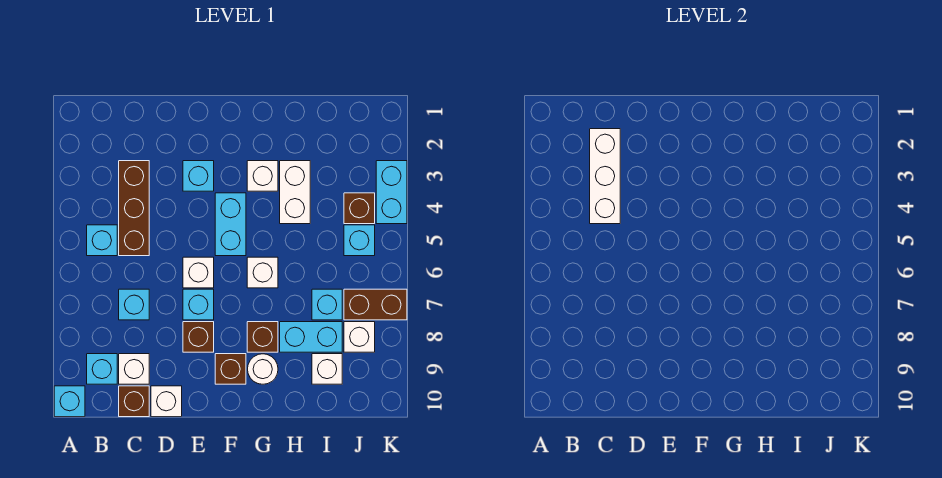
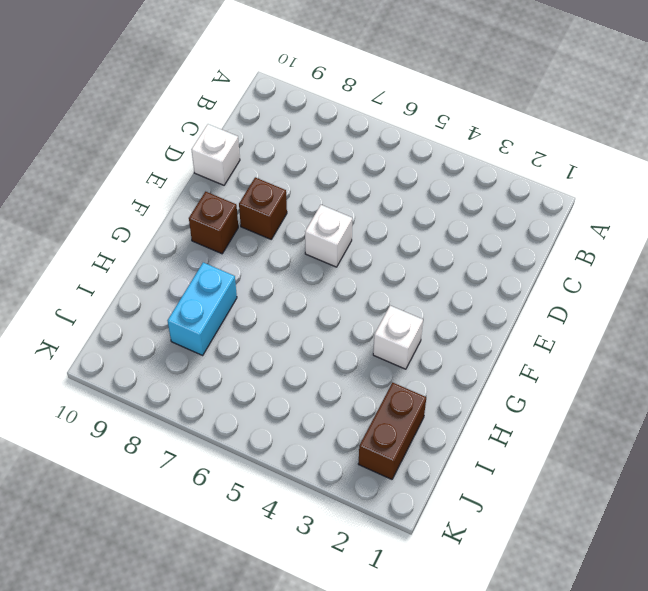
brown 1x2 brick [358,383,426,479] -> brown 1x2 brick moved to [344,289,407,320]
none -> cyan 1x1 brick [54,386,85,417]
none -> cyan 1x1 brick [87,225,117,256]
none -> cyan 1x1 brick [87,354,117,384]

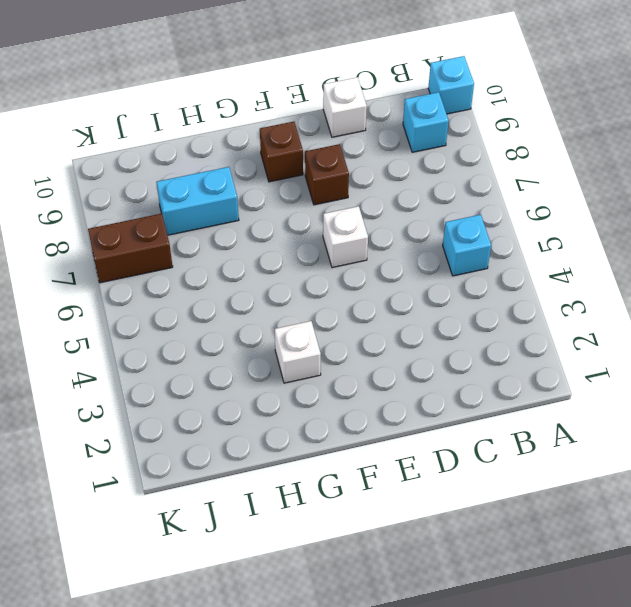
none -> brown 1x3 brick [119,161,149,256]
none -> cyan 1x1 brick [119,289,149,320]
none -> white 1x1 brick [119,354,149,384]

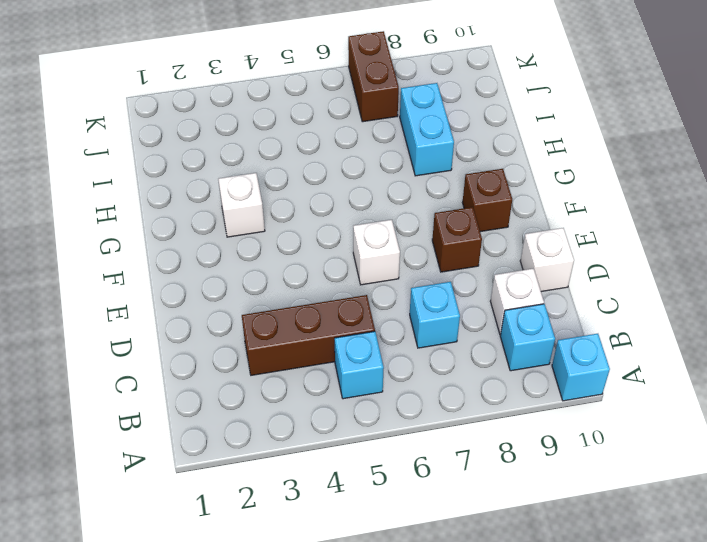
none -> brown 1x1 brick [119,386,149,417]
none -> cyan 1x1 brick [183,161,214,191]
none -> cyan 1x1 brick [183,289,214,320]

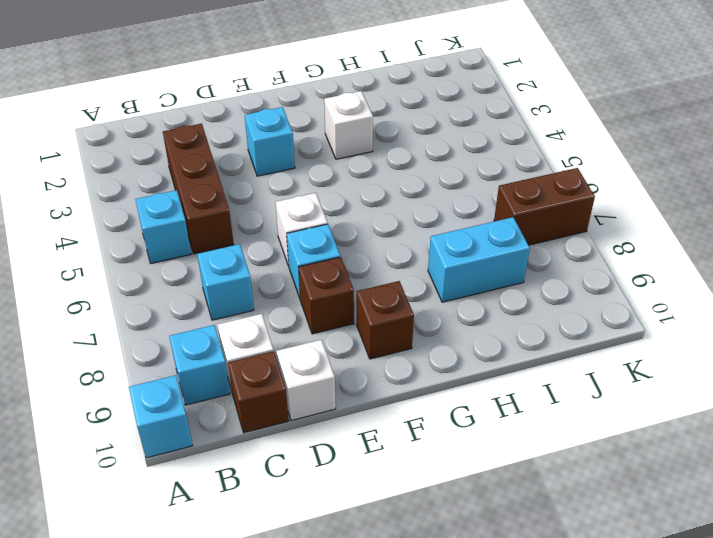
none -> cyan 1x2 brick [215,193,246,256]
none -> white 1x1 brick [247,257,278,288]
none -> brown 1x1 brick [247,322,278,352]

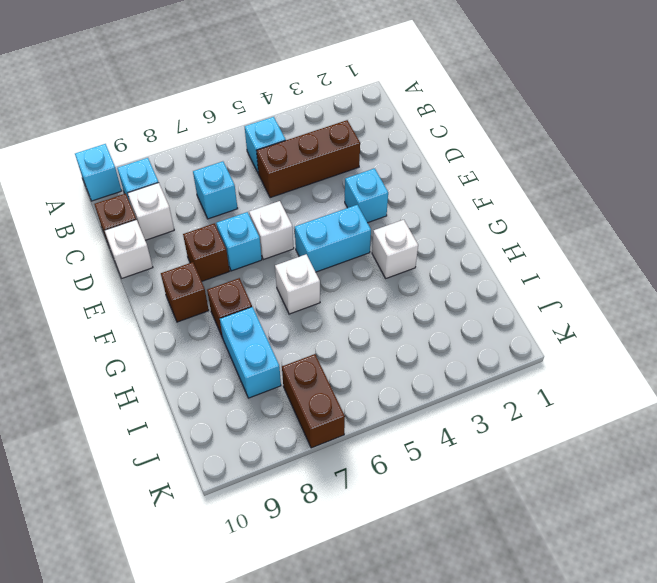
none -> white 1x1 round brick [248,354,278,384]
none -> white 1x2 brick [280,161,310,224]
none -> cyan 1x1 brick [312,289,342,320]

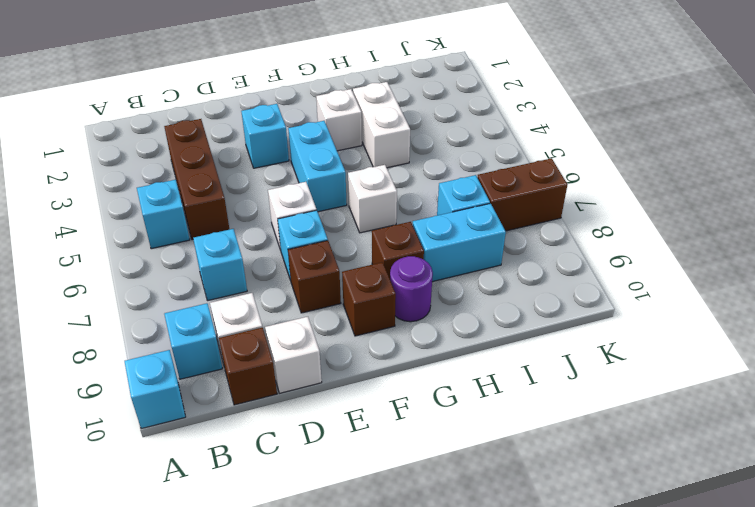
purple 1x1 round brick [390,256,433,322] -> white 1x1 round brick [248,354,278,384]
none -> white 1x1 brick [312,354,342,384]
none -> brown 1x1 brick [344,193,375,224]
none -> cyan 1x1 brick [344,225,375,256]

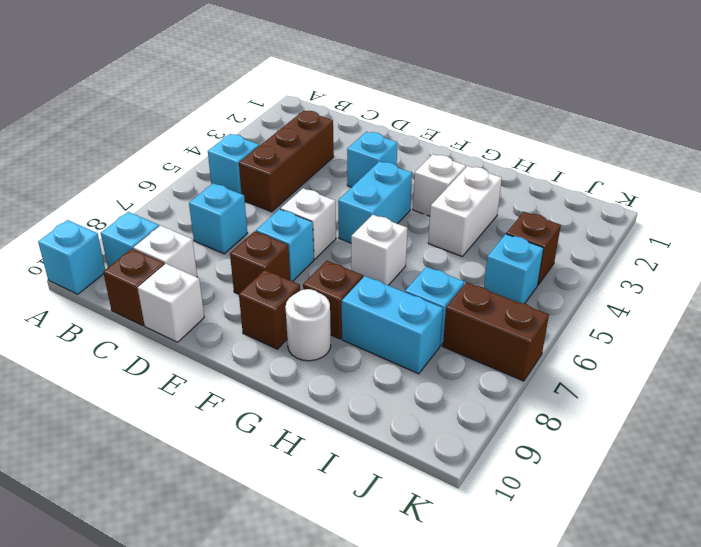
none -> white 1x1 brick [312,354,342,384]
none -> white 1x1 brick [344,322,375,352]
none -> cyan 1x2 brick [376,161,407,224]

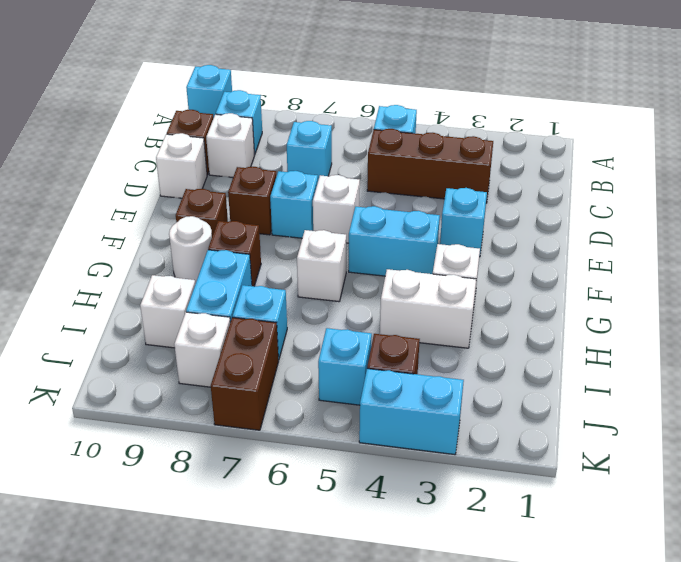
none -> white 1x3 brick [590,129,620,224]

